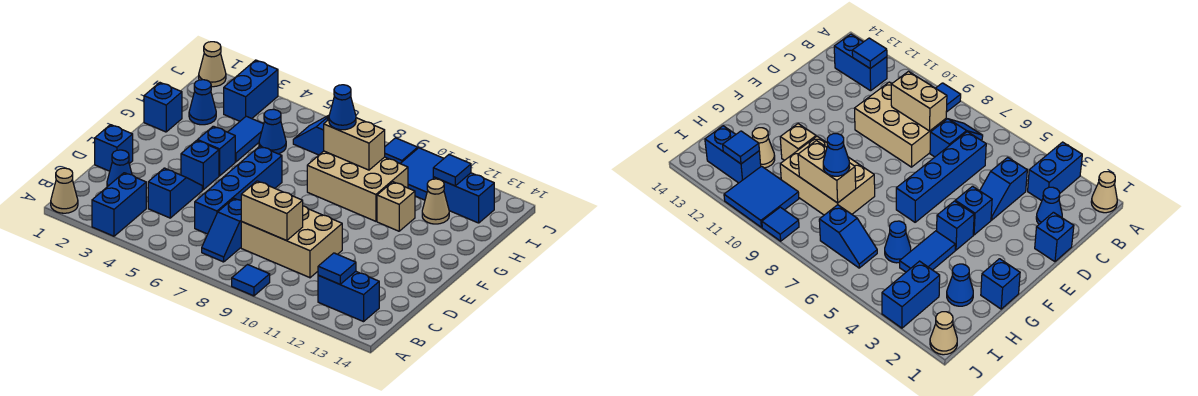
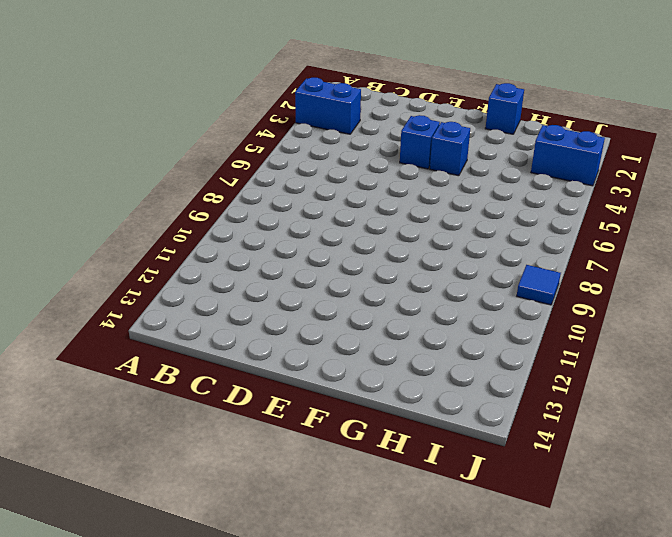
none -> tan 1x1 cone [51,168,78,213]
none -> blue 1x1 tile [232,265,270,296]
none -> blue 1x2 slope [202,198,242,262]
none -> blue 1x2 brick [318,272,379,322]

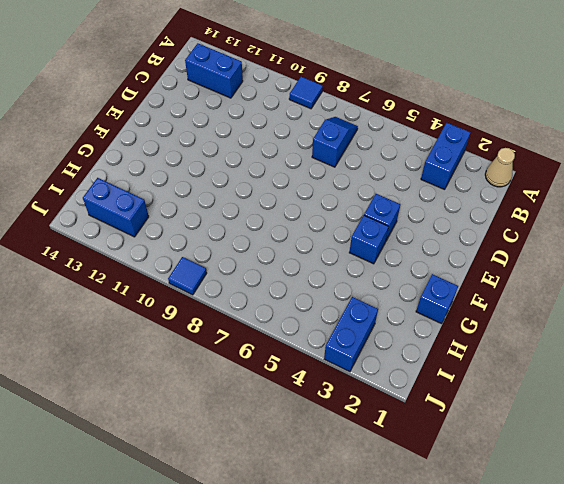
none -> blue 1x1 cone [107,150,132,187]
none -> blue 1x2 slope [148,168,202,218]
none -> blue 1x4 brick [195,146,282,234]
none -> tan 2x3 brick [241,206,342,278]

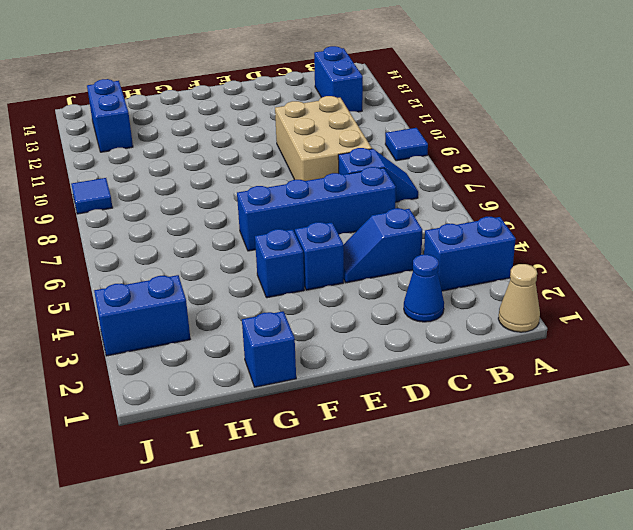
none -> blue 1x1 brick [95,125,133,171]
none -> blue 1x2 tile [228,116,264,162]
none -> tan 2x3 brick [307,151,408,221]
none -> tan 1x1 brick [377,182,415,231]

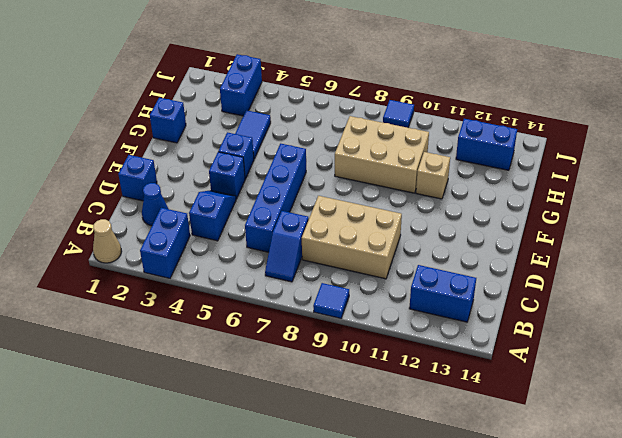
none -> blue 1x1 cone [189,80,216,125]
none -> blue 1x1 cone [259,109,286,154]
none -> tan 1x1 cone [422,179,449,224]
none -> blue 1x2 slope [293,115,329,155]

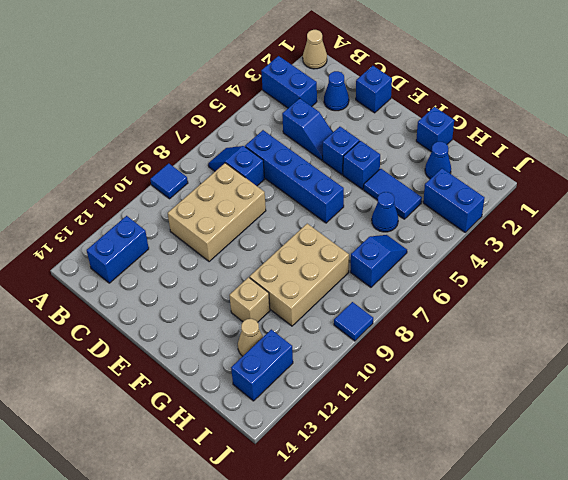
none -> blue 2x2 tile [400,148,444,200]
none -> tan 1x1 cone [199,42,226,87]
none -> blue 1x1 tile [318,253,356,284]
none -> tan 1x2 brick [241,181,303,241]

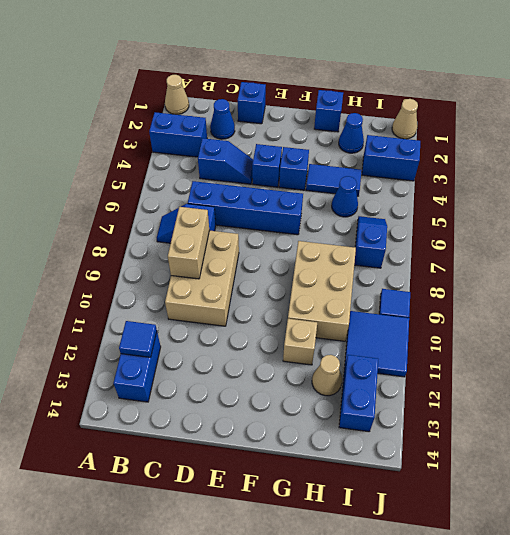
none -> blue 1x1 tile [232,265,270,296]
none -> tan 1x2 brick [324,118,385,170]
none -> blue 1x1 tile [433,155,471,186]
none -> blue 1x1 cone [329,85,356,130]

